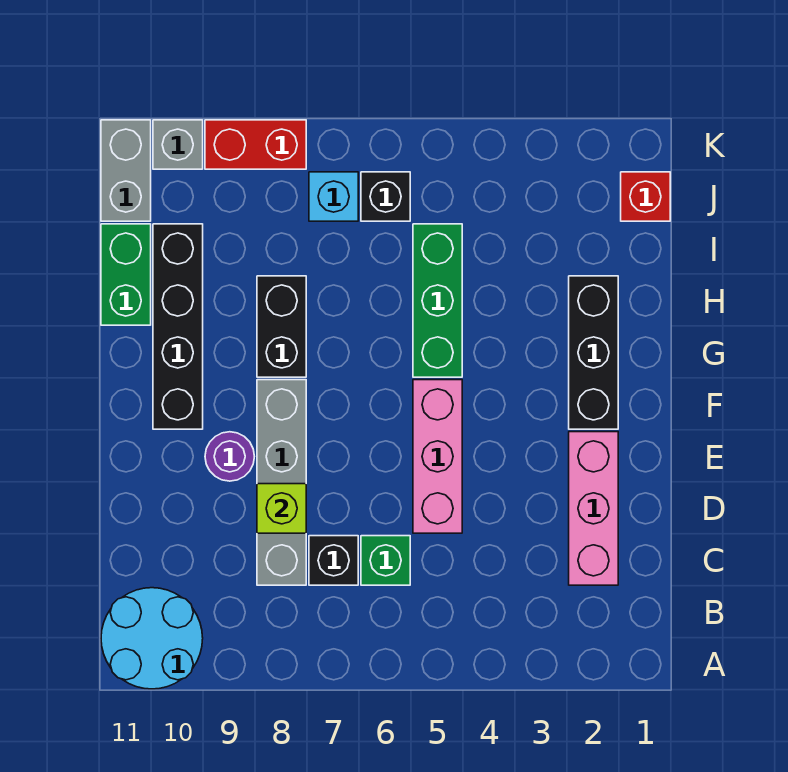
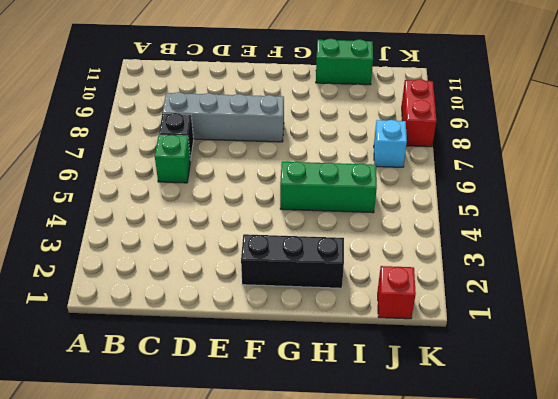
none -> cyan 2x2 round brick [101,588,203,689]
none -> pink 1x3 brick [569,432,618,585]
none -> pink 1x3 brick [413,380,462,533]

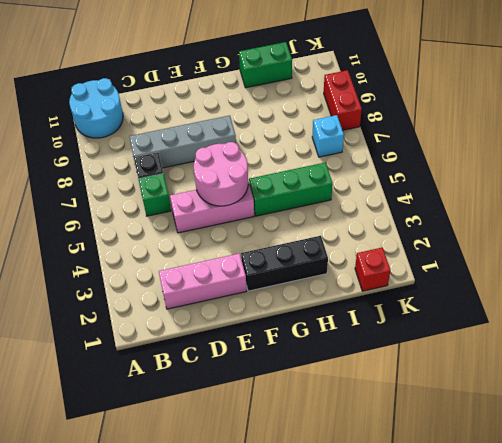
pink 2x2 round brick [194,142,248,206] -> none
none -> purple 1x1 round brick [205,432,254,481]
none -> black 1x4 brick [153,224,203,429]
none -> black 1x2 brick [257,276,306,377]

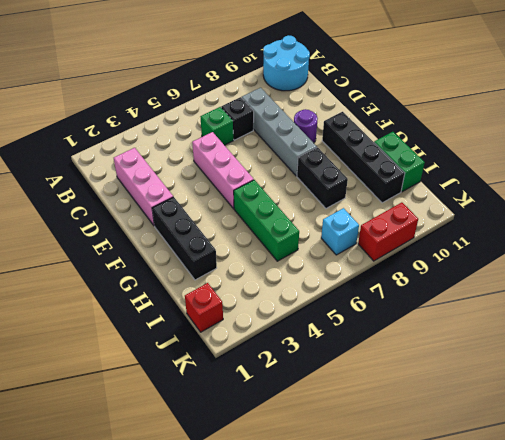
none -> black 1x1 brick [361,172,410,221]
none -> grey 1x2 brick [101,120,151,221]
none -> grey 1x1 brick [153,120,203,169]

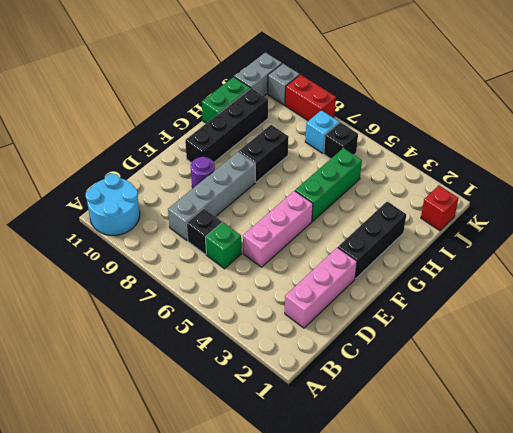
none -> lime 1x1 brick [257,484,306,533]

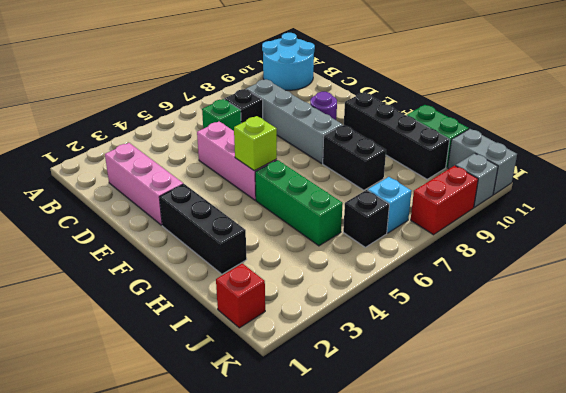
lime 1x1 brick [234,116,277,171] -> lime 1x1 brick moved to [257,484,306,533]

